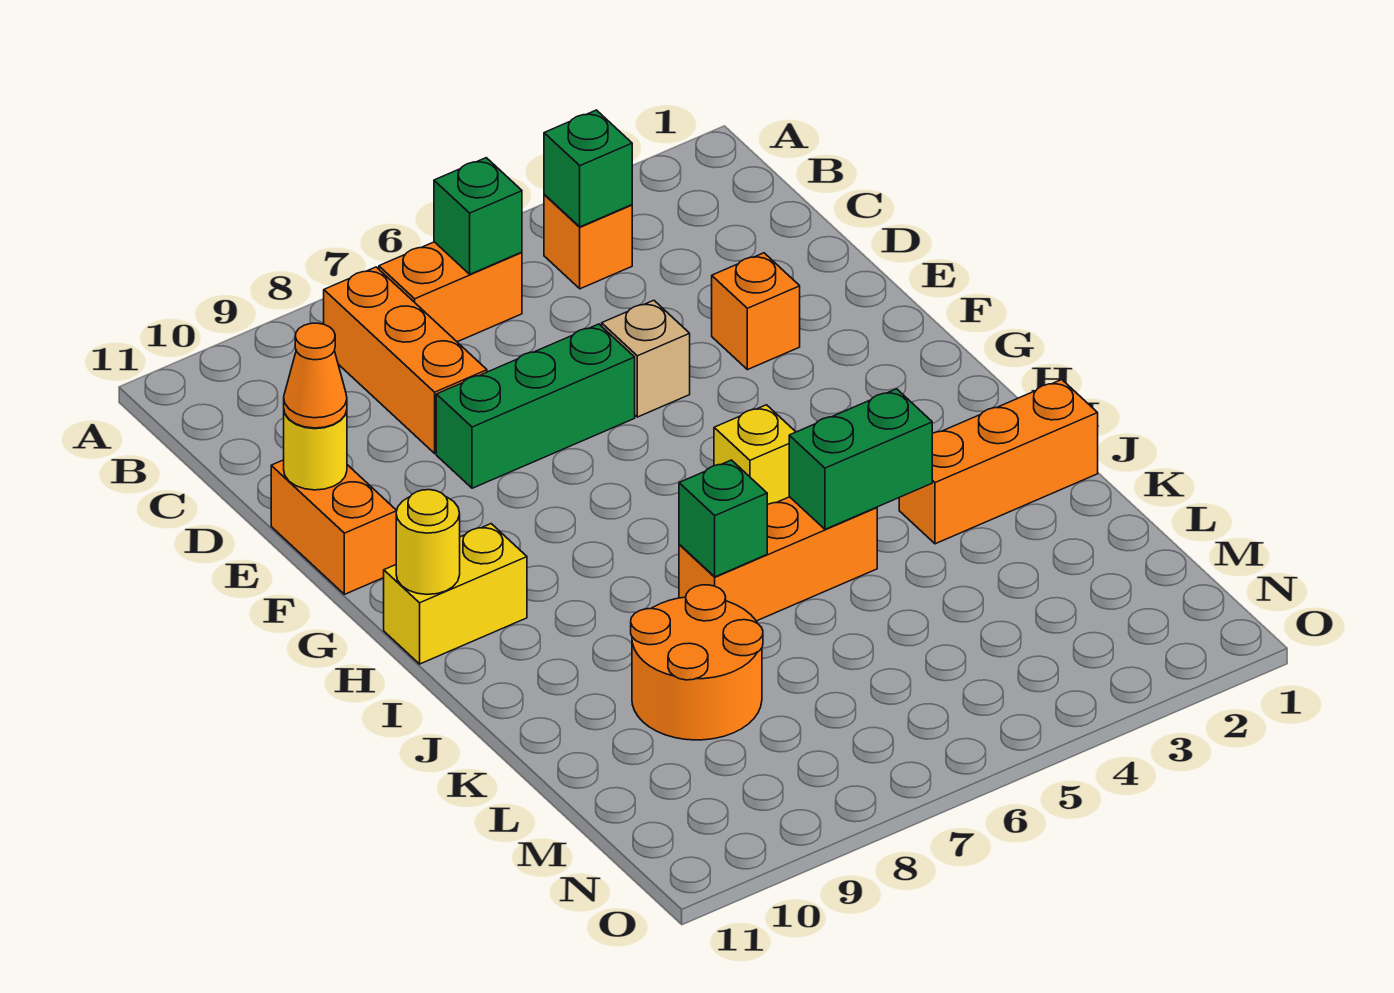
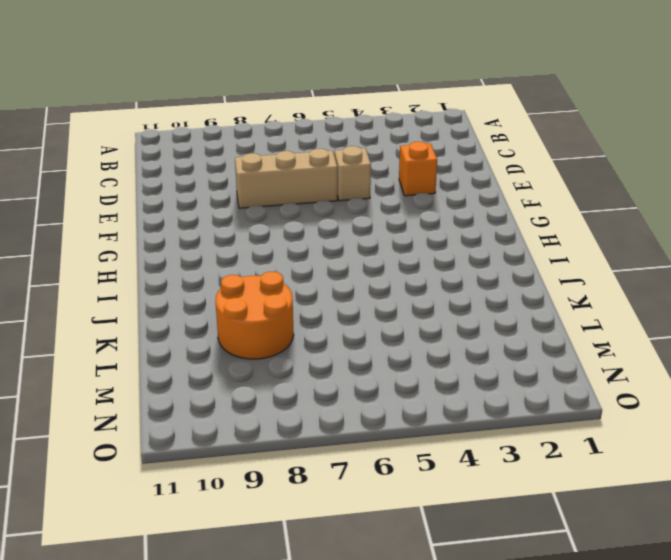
tan 1x3 brick [235,149,337,208] -> green 1x3 brick [436,324,635,488]
none -> orange 1x1 brick [544,194,632,289]
none -> orange 1x2 brick [379,242,522,342]
none -> orange 1x3 brick [324,267,487,453]

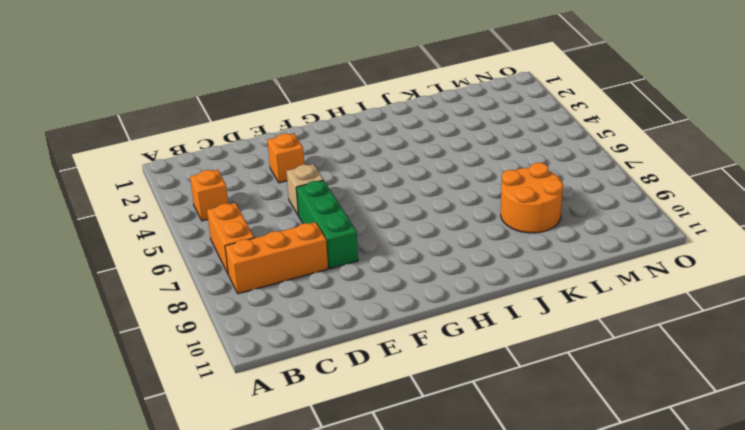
none -> orange 1x2 brick [271,460,397,594]
none -> yellow 1x1 brick [714,405,795,504]
none -> yellow 1x2 brick [384,524,527,664]

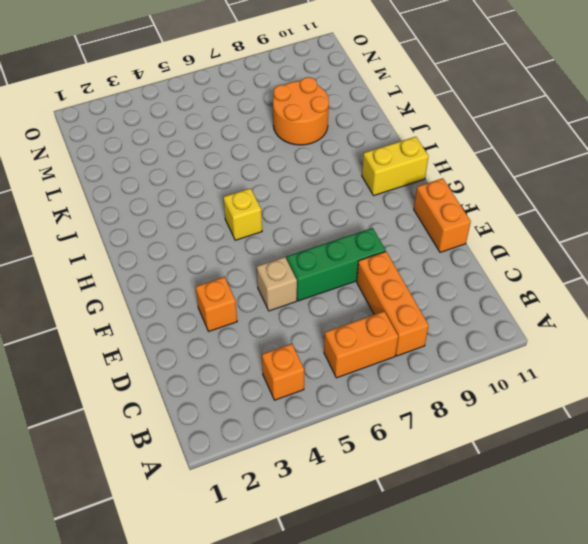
none -> orange 1x3 brick [899,380,1098,544]
none -> orange 1x3 brick [679,497,877,621]
none -> green 1x1 brick [544,110,632,227]

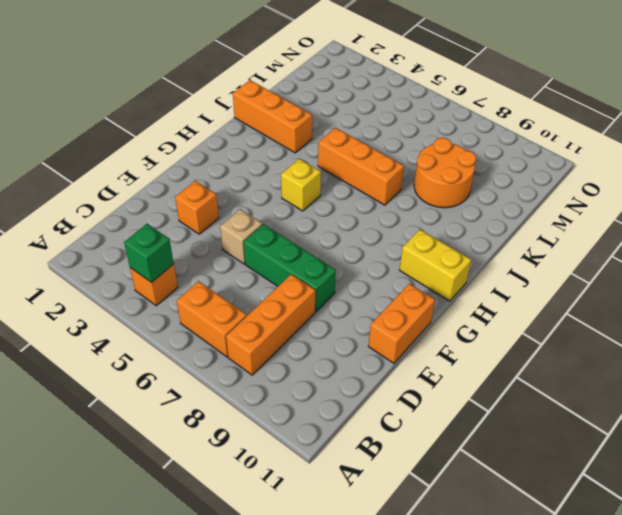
none -> green 1x1 brick [434,158,522,274]
none -> yellow 1x1 round brick [284,411,347,490]
none -> yellow 1x1 round brick [396,490,460,594]

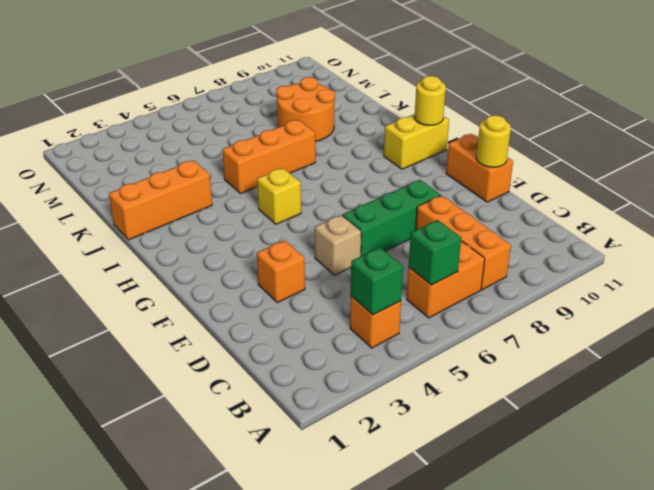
none -> green 1x2 brick [789,389,932,529]
none -> green 1x1 brick [679,460,767,577]
none -> orange 1x1 cone [284,323,347,428]

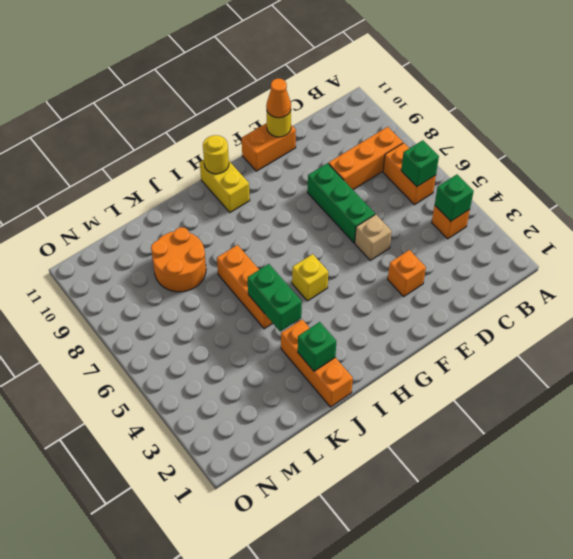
green 1x1 brick [298,322,336,371] -> green 1x1 brick moved to [679,460,767,577]

